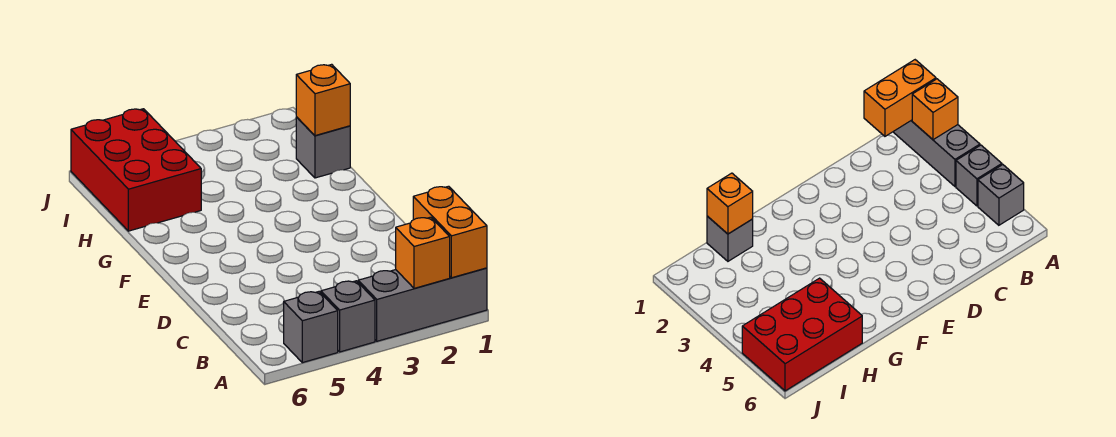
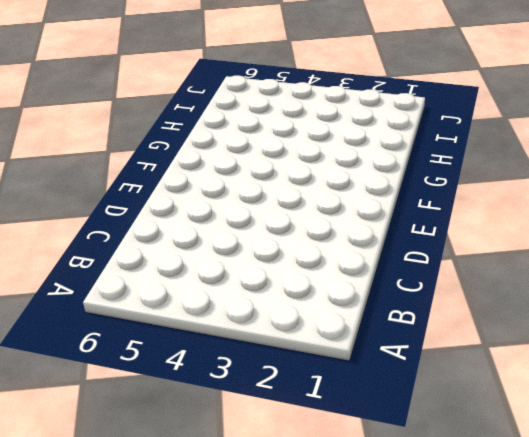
none -> grey 1x3 brick [358,268,487,341]
none -> grey 1x1 brick [321,281,375,352]

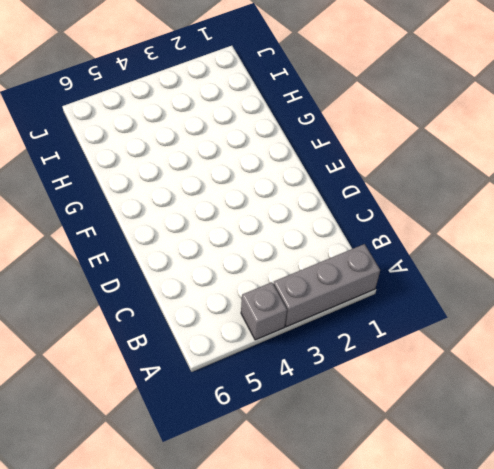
none -> grey 1x1 brick [284,292,338,363]
none -> grey 1x1 brick [296,117,350,178]

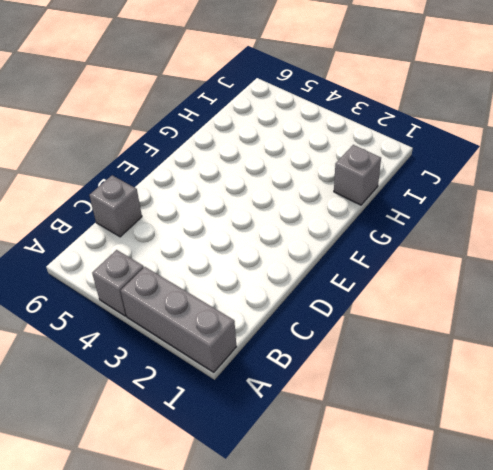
grey 1x1 brick [89,175,142,237] -> grey 1x1 brick moved to [284,292,338,363]
none -> red 2x3 brick [71,109,201,231]
none -> orange 1x2 brick [413,186,487,278]

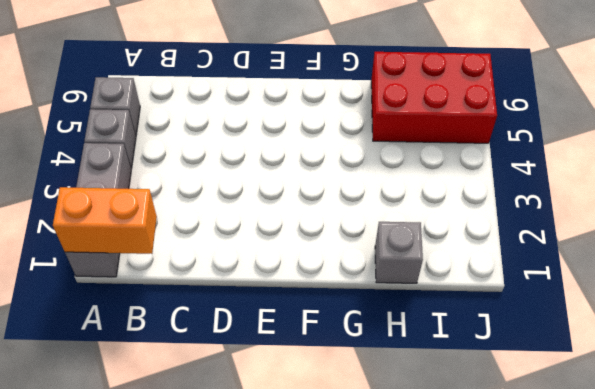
none -> orange 1x1 brick [396,217,450,289]
none -> orange 1x1 brick [296,64,350,136]

